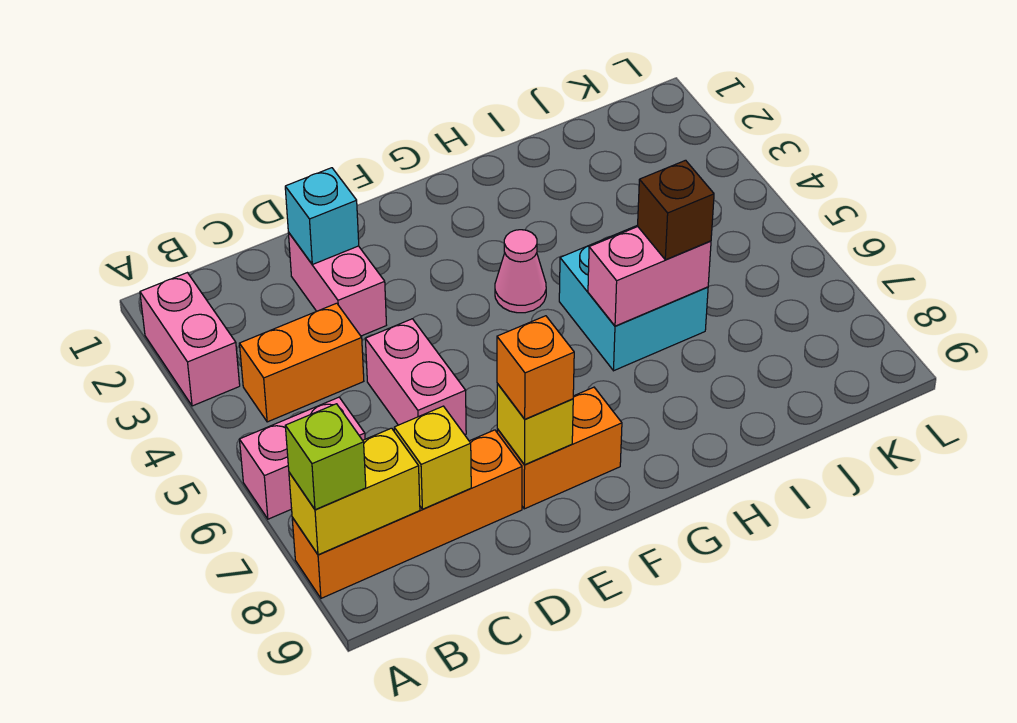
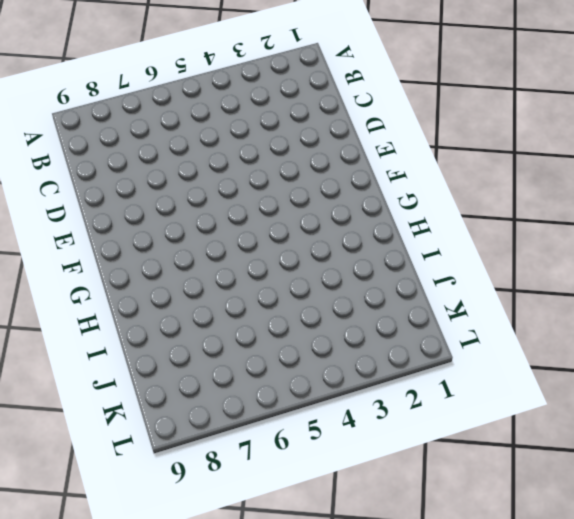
none -> pink 1x2 brick [140,273,240,406]
none -> pink 1x2 brick [239,397,365,519]
none -> orange 1x4 brick [292,430,522,598]

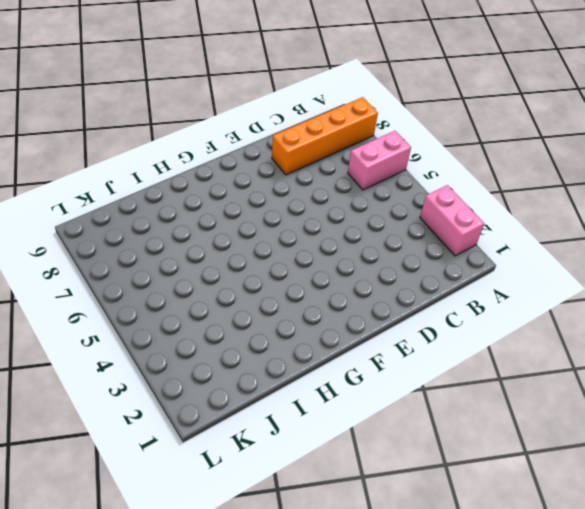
none -> orange 1x2 brick [239,303,364,422]
none -> pink 1x2 brick [288,232,386,336]
none -> pink 1x2 brick [365,319,466,435]

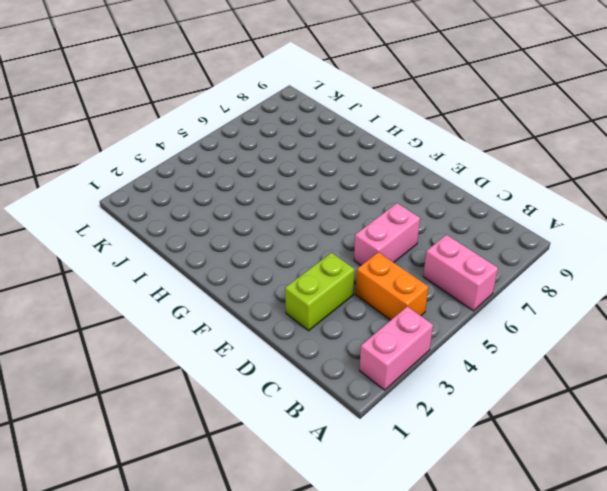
lime 1x2 brick [285,253,355,331] -> pink 1x2 brick [288,232,386,336]
none -> orange 1x4 brick [292,430,522,598]
none -> orange 1x2 brick [497,387,622,509]
none -> pink 1x1 cone [495,230,546,313]

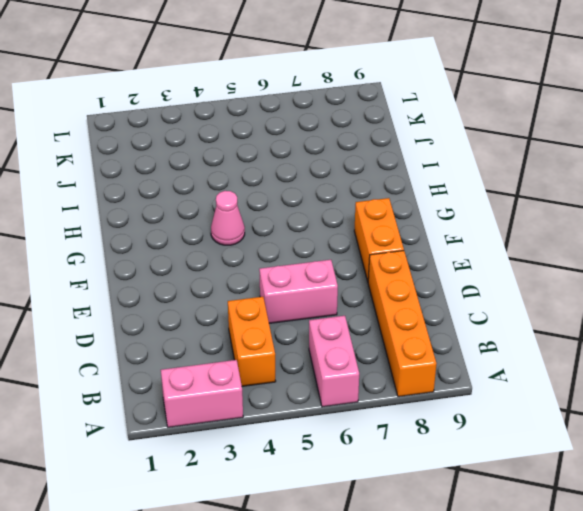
none -> pink 1x2 brick [288,232,386,336]
none -> cyan 2x2 brick [559,225,708,371]
none -> yellow 1x2 brick [289,428,420,555]

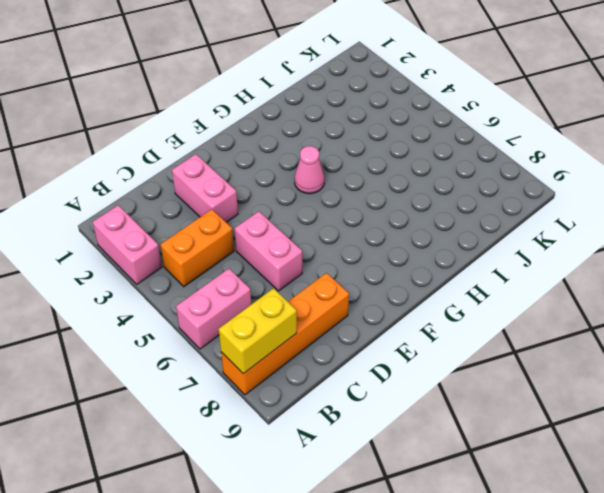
none -> orange 1x2 brick [497,387,622,509]
none -> cyan 2x2 brick [559,225,708,371]
none -> yellow 1x1 brick [394,406,471,509]

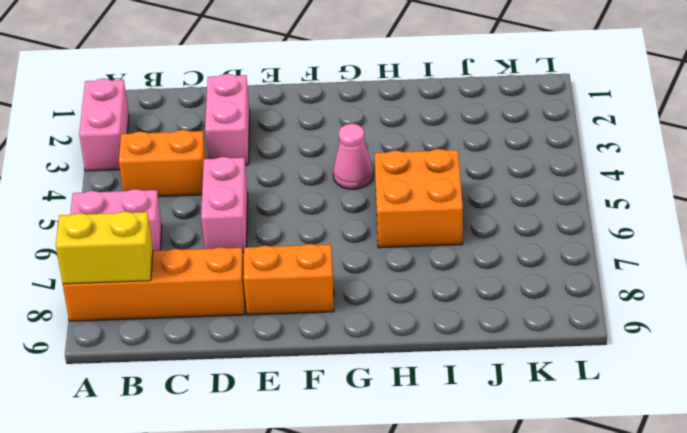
orange 2x2 brick [375,149,463,248] -> cyan 2x2 brick [559,225,708,371]
none -> yellow 1x1 brick [394,406,471,509]
none -> cyan 1x1 brick [285,168,359,264]
none -> yellow 1x1 brick [497,384,573,465]

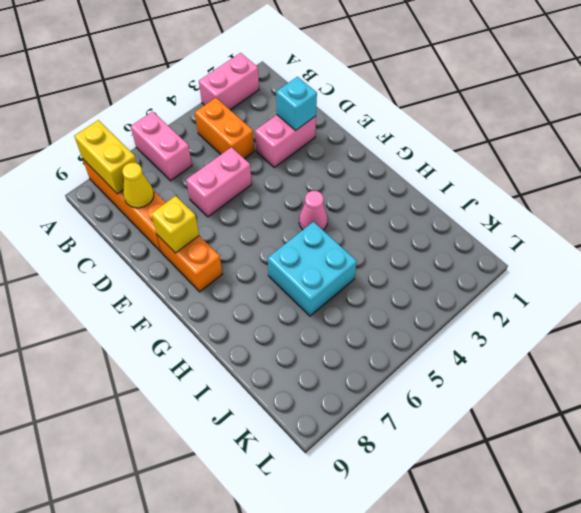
yellow 1x1 cone [122,163,154,208] -> yellow 1x1 brick [394,406,471,509]
none -> pink 1x2 brick [588,227,711,326]
none -> lime 1x1 brick [285,404,366,510]
none -> orange 1x1 brick [497,316,574,419]

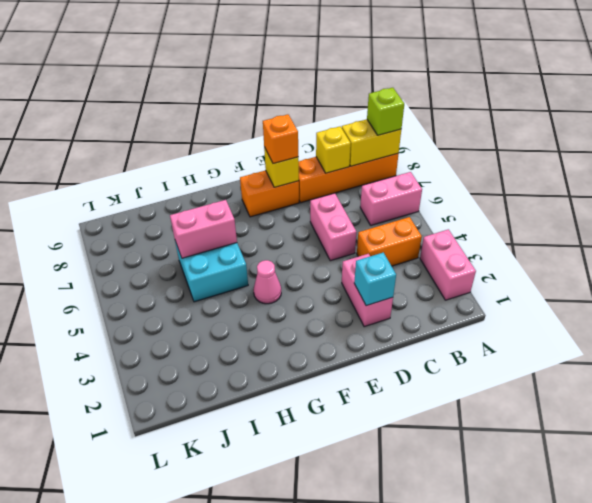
none -> brown 1x1 brick [638,160,714,260]

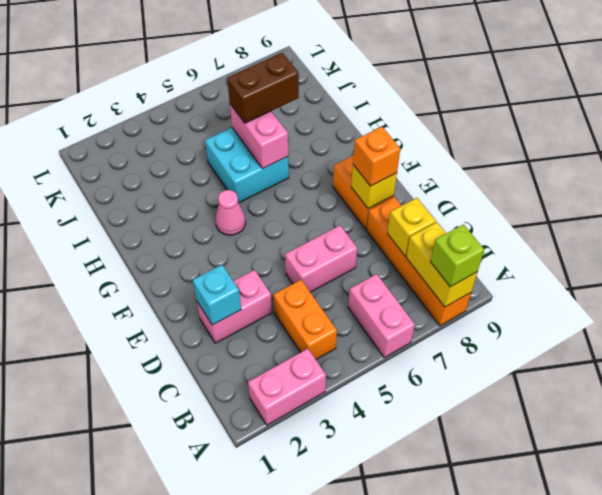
brown 1x2 brick [227,53,299,123] -> brown 1x1 brick [638,160,714,260]

